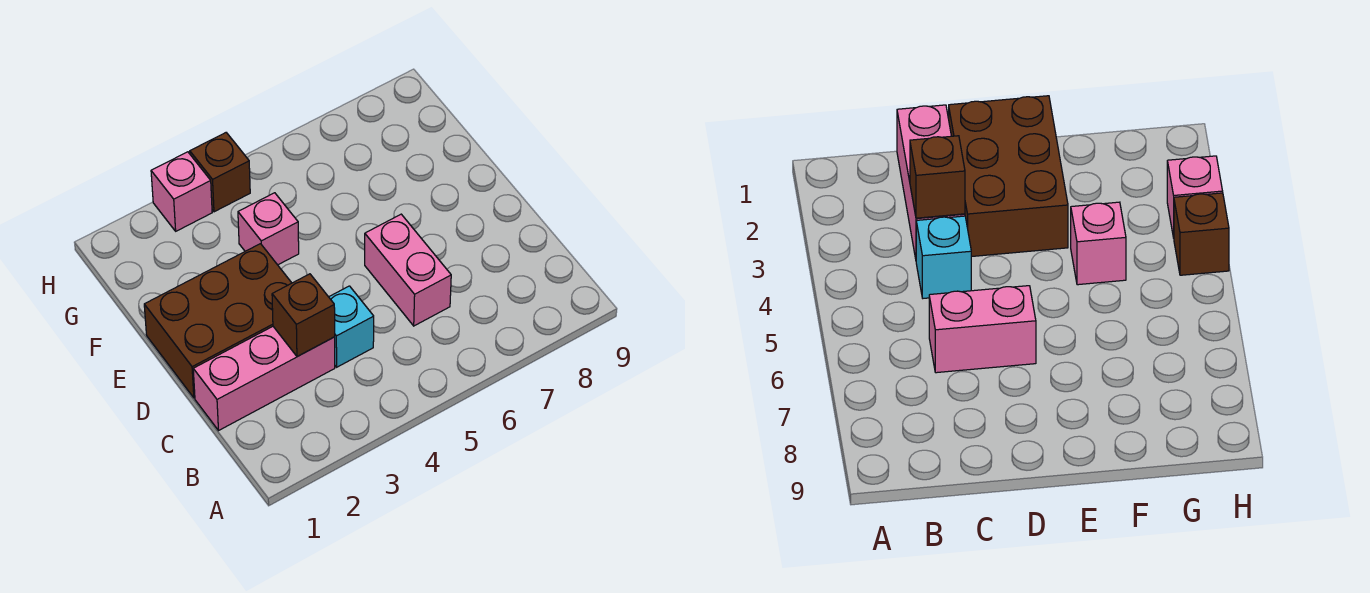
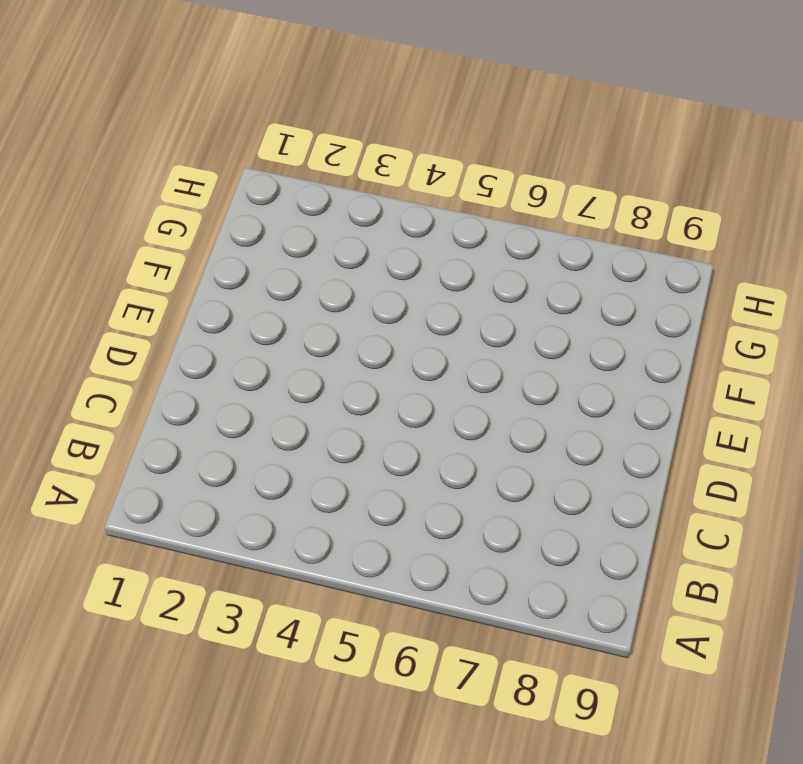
none -> pink 1x3 brick [193,327,335,430]
none -> cyan 1x1 brick [329,286,374,367]

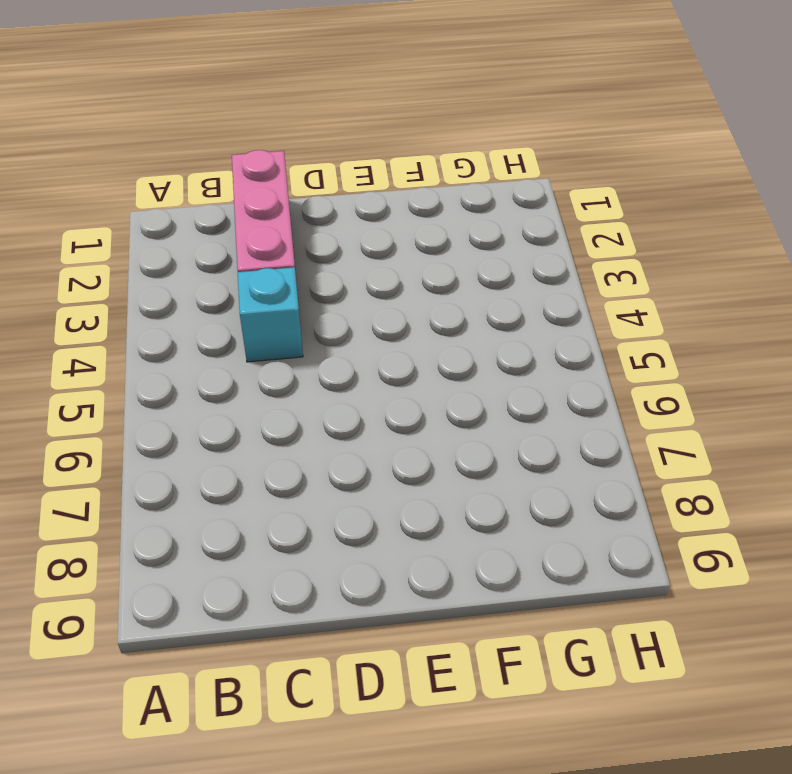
none -> pink 1x2 brick [365,214,451,326]
none -> brown 2x3 brick [144,244,291,398]

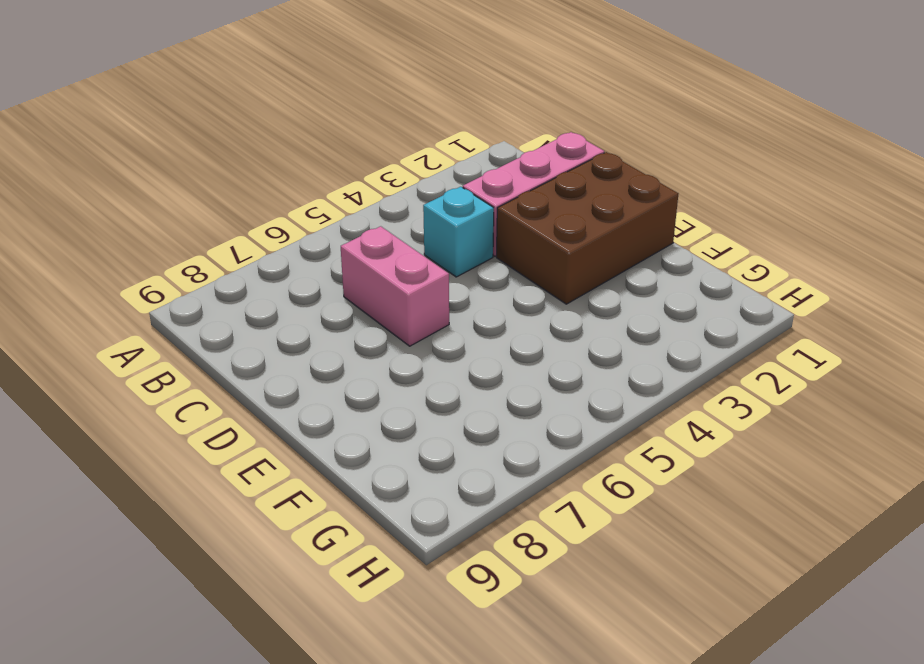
none -> pink 1x1 brick [238,193,299,265]
none -> pink 1x1 brick [151,152,212,231]

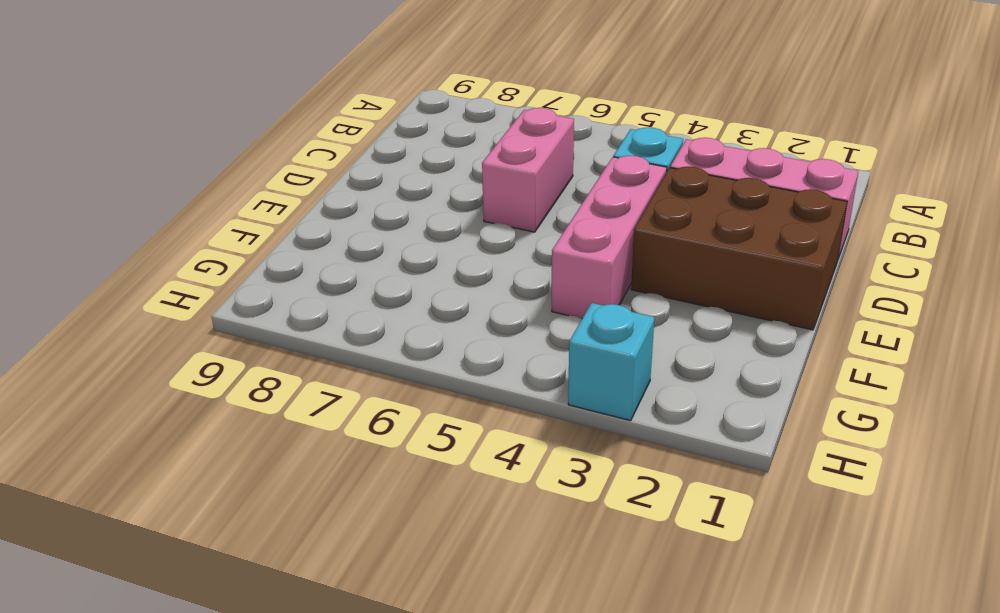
pink 1x3 brick [552,156,667,319] -> pink 1x1 brick [238,193,299,265]
cyan 1x1 brick [568,303,655,421] -> pink 1x1 brick [151,152,212,231]
none -> brown 1x1 brick [190,133,250,212]
none -> brown 1x1 brick [272,274,335,357]

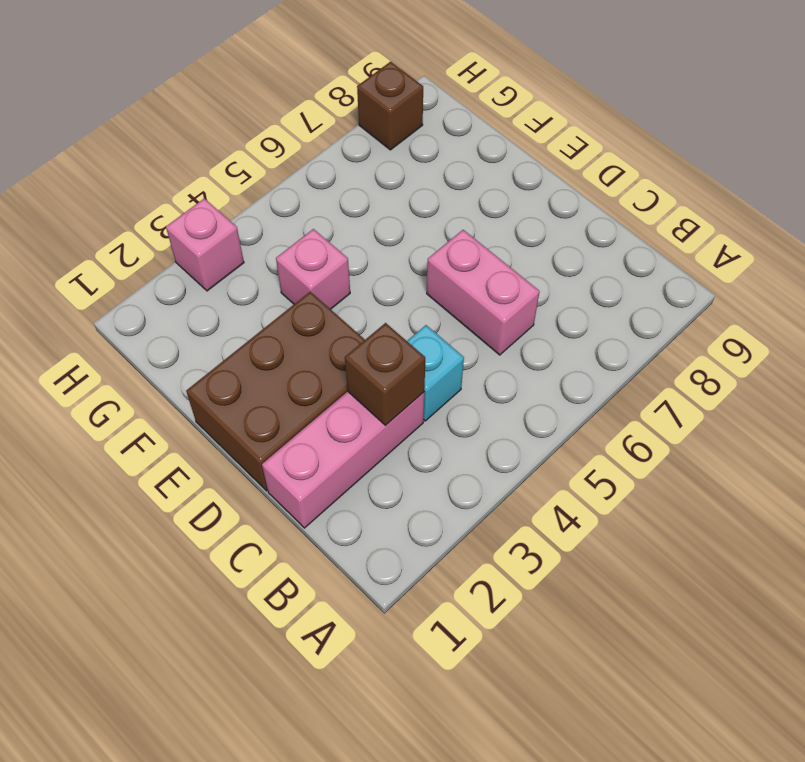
brown 1x1 brick [357,62,423,150] -> brown 1x1 brick moved to [190,133,250,212]

